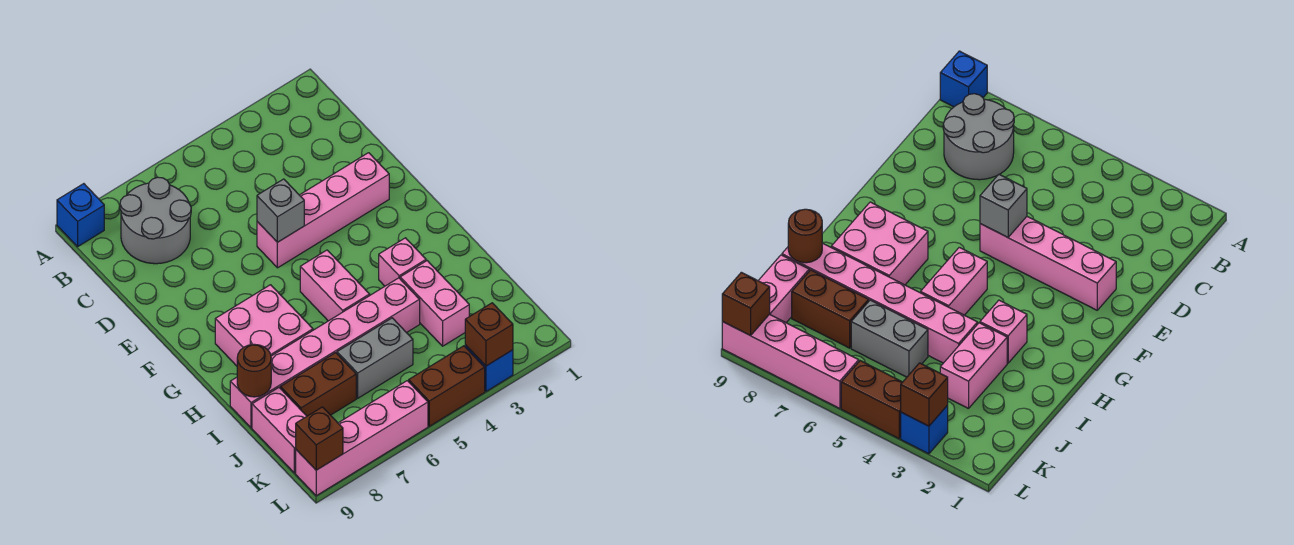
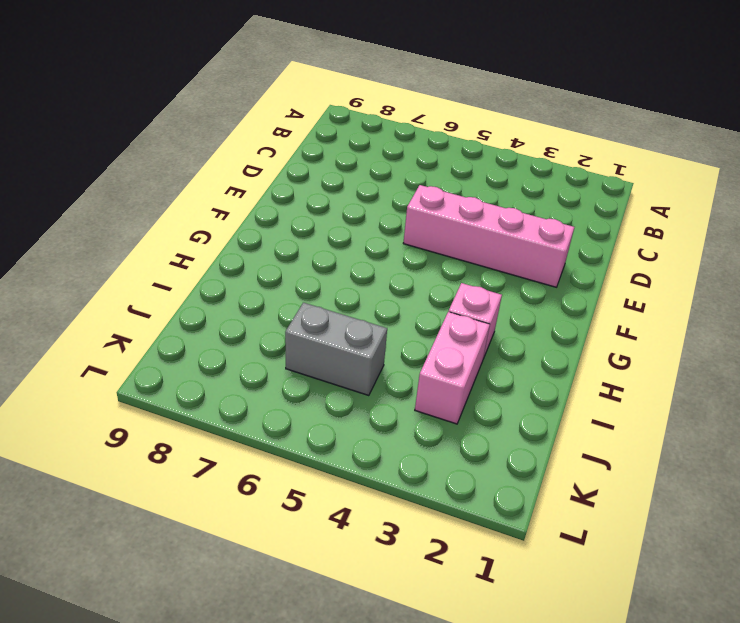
none -> blue 1x1 brick [57,184,104,247]
none -> grey 2x2 round brick [120,177,191,264]
none -> pink 1x2 brick [300,250,370,321]

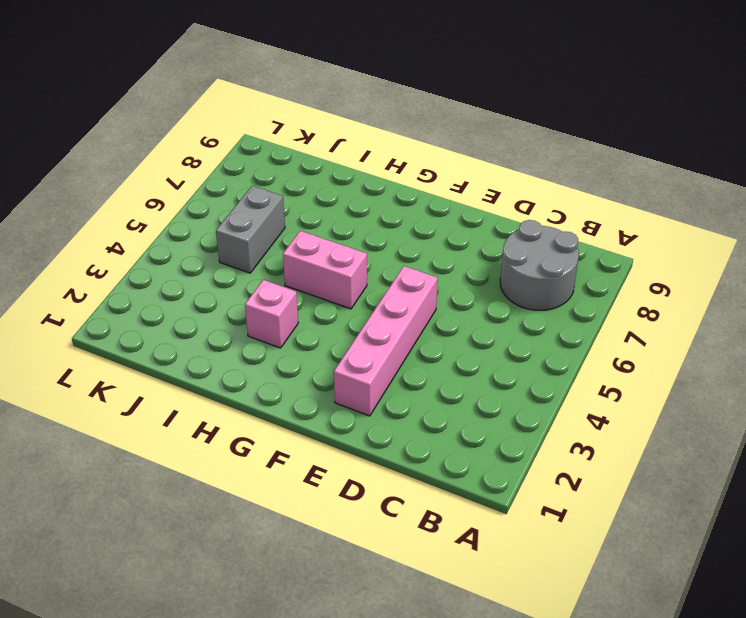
none -> blue 1x1 brick [57,184,104,247]
none -> pink 2x2 brick [215,285,313,366]
none -> pink 1x2 brick [400,261,469,346]

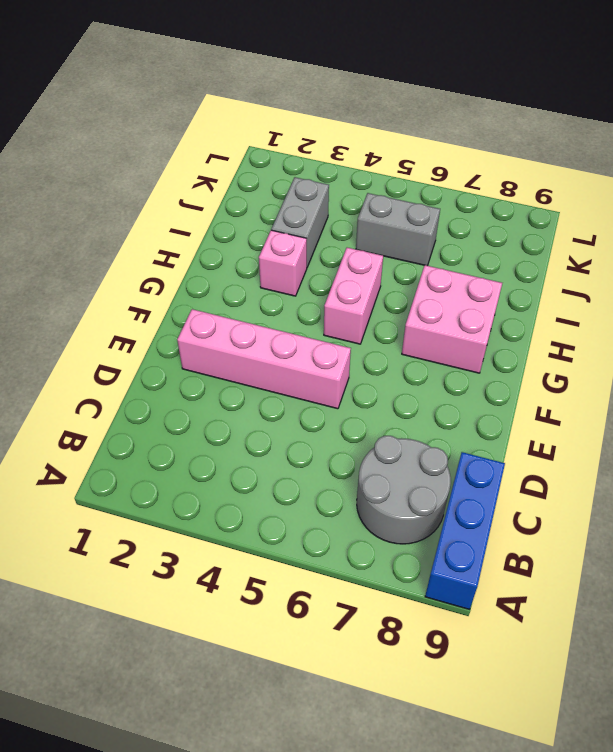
blue 1x3 brick [425,452,505,609] -> blue 1x1 brick [57,184,104,247]
grey 1x2 brick [271,177,329,267] -> pink 1x2 brick [400,261,469,346]
none -> pink 1x6 brick [230,278,420,428]
none -> brown 1x2 brick [280,353,356,416]
none -> pink 1x2 brick [252,388,307,473]

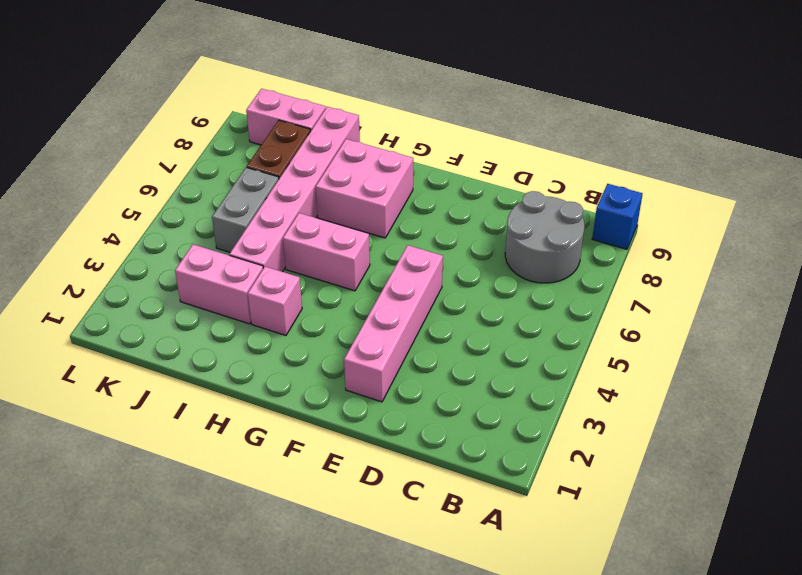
none -> blue 1x1 brick [465,345,513,391]
none -> brown 1x2 brick [409,346,485,426]
none -> pink 1x4 brick [296,381,428,496]

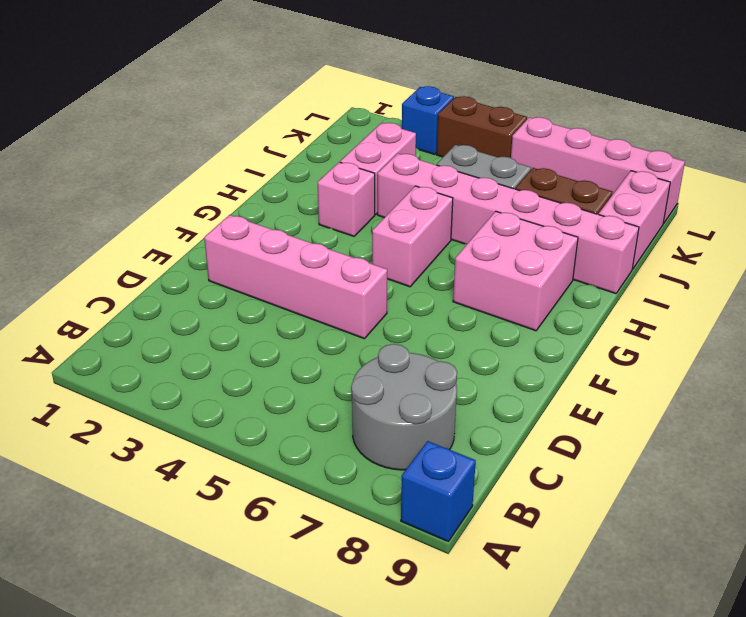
none -> grey 1x1 brick [257,179,304,242]
none -> brown 1x1 round brick [237,344,271,397]
none -> brown 1x1 brick [465,303,513,366]

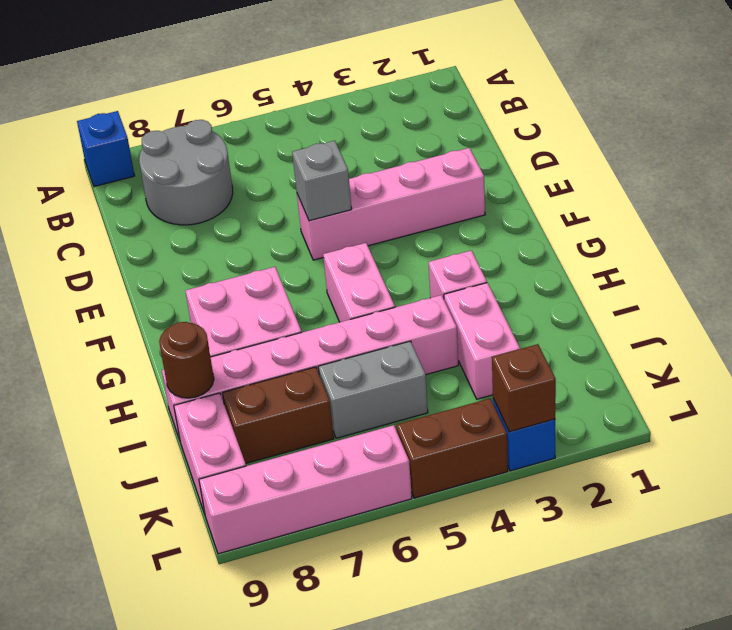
none -> brown 1x1 brick [296,407,343,470]

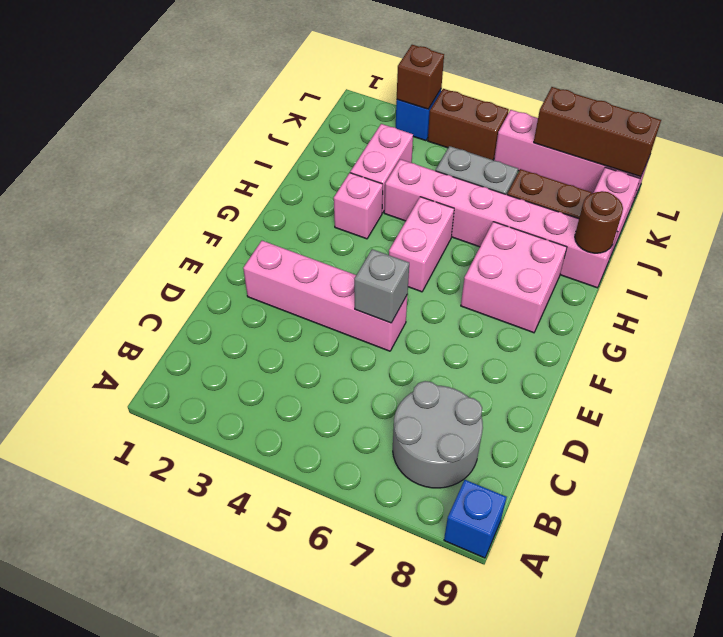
brown 1x3 brick [534,87,661,177] -> brown 1x1 brick [296,407,343,470]

